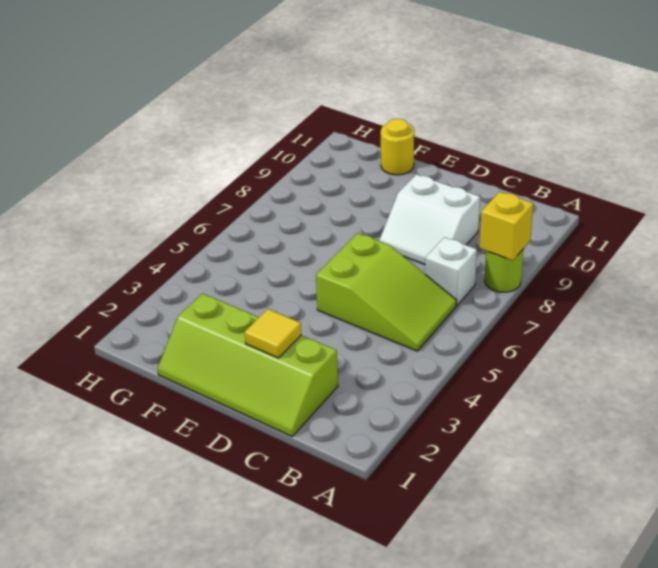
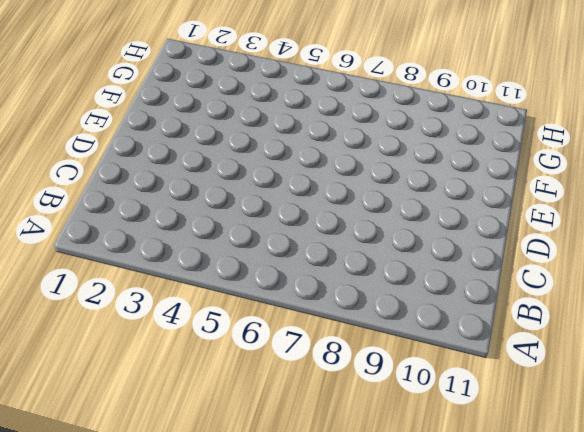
none -> lime 1x1 round brick [485,250,523,292]
none -> lime 2x3 slope [316,233,457,351]

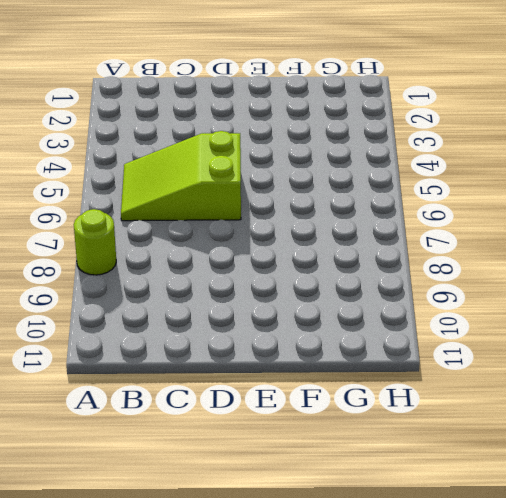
none -> white 1x1 brick [425,237,477,305]
none -> lime 2x4 slope [158,293,338,436]

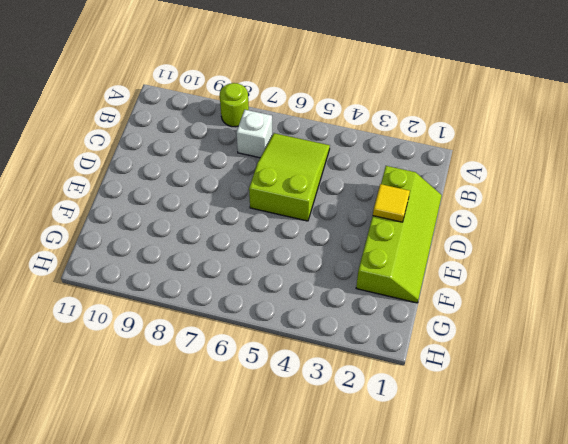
none -> white 2x2 slope [379,174,480,264]
none -> yellow 1x1 round brick [381,119,414,175]

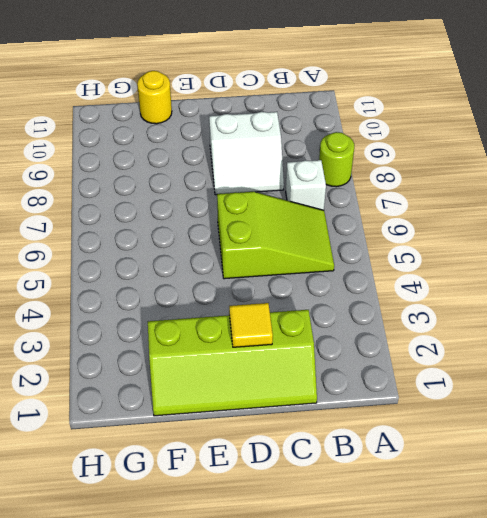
none -> yellow 1x1 brick [480,192,533,261]

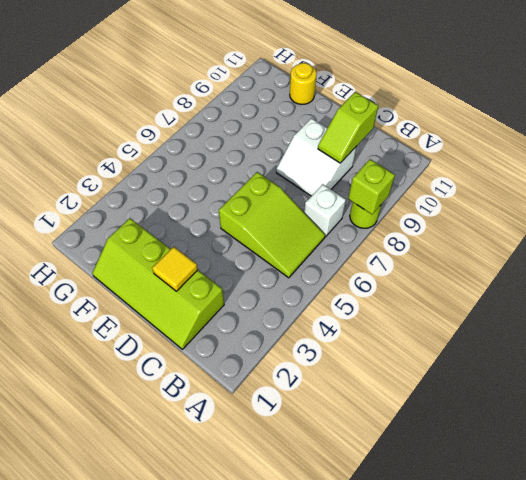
lime 1x1 brick [348,159,395,214] -> yellow 1x1 brick [480,192,533,261]
lime 1x2 slope [318,92,378,163] -> none

